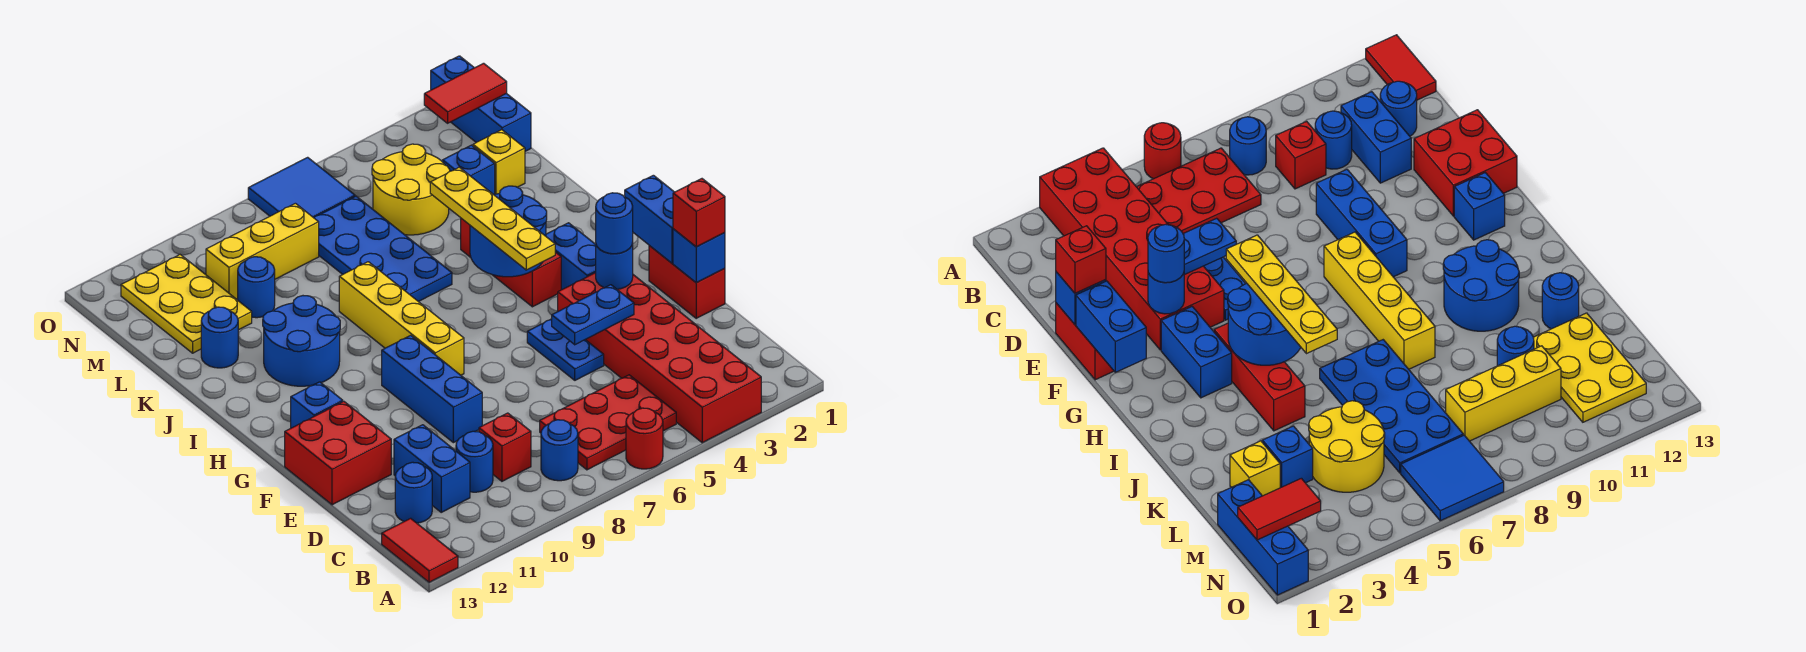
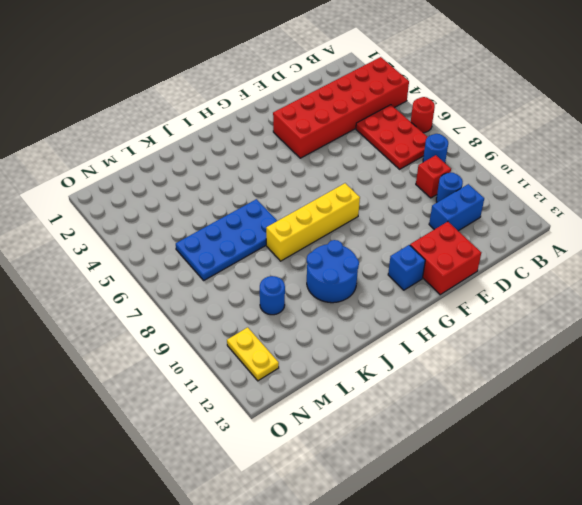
yellow 1x2 plate [227,327,279,381] -> yellow 2x3 plate [121,255,252,353]
none -> red 1x2 tile [382,518,458,582]
none -> blue 1x1 round brick [395,462,432,523]
none -> red 1x2 brick [649,246,725,318]
none -> blue 1x2 plate [527,319,604,380]

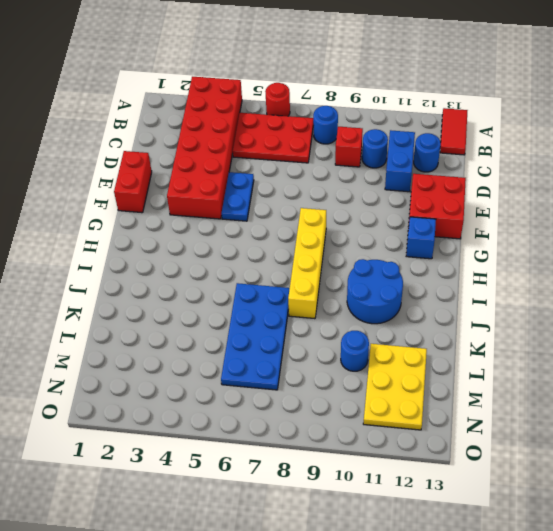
none -> blue 1x3 brick [382,335,482,443]
none -> blue 1x2 brick [546,223,596,290]
none -> red 1x3 brick [461,218,561,307]
none -> blue 1x1 round brick [201,307,238,368]

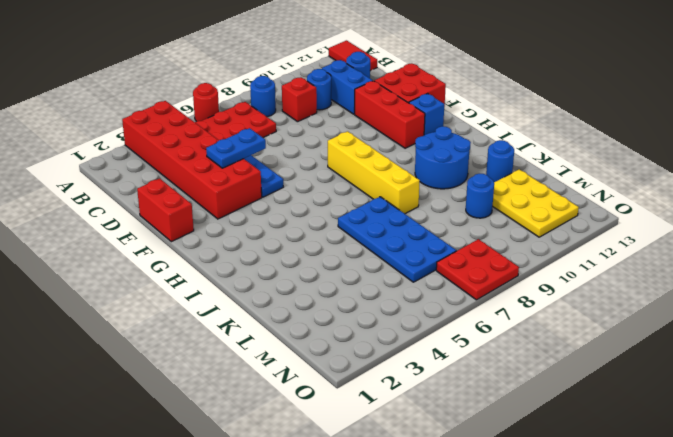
red 1x3 brick [355,81,425,148] -> red 1x3 brick moved to [461,218,561,307]
red 2x2 plate [436,239,519,300] -> blue 2x2 tile [248,157,355,218]
none -> blue 1x3 brick [382,335,482,443]
none -> blue 1x2 brick [546,223,596,290]
none -> yellow 1x1 brick [473,130,525,194]
none -> blue 1x1 brick [443,145,495,195]

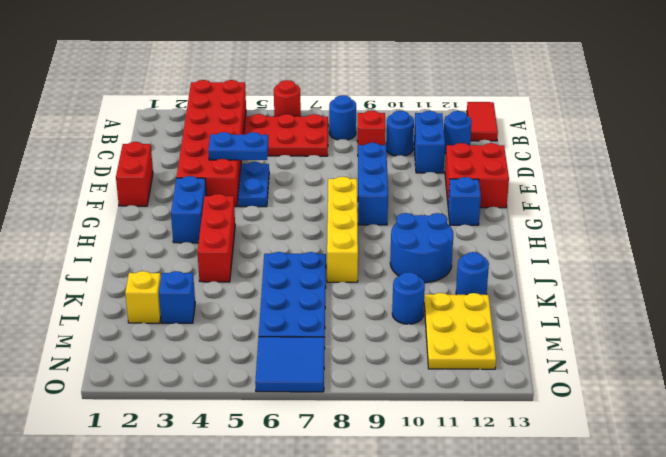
none -> yellow 2x2 round brick [372,144,450,235]
none -> blue 1x3 brick [431,56,531,151]
none -> yellow 1x3 brick [206,203,319,299]
none -> blue 1x1 brick [673,229,725,282]

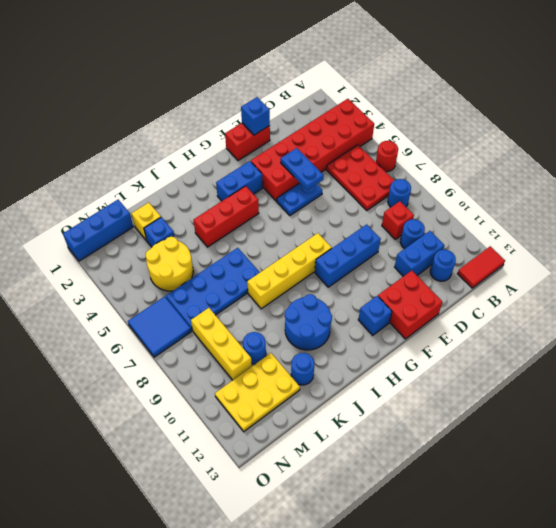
none -> blue 1x2 brick [625,175,674,263]
none -> blue 1x1 round brick [596,243,633,289]
none -> blue 2x2 round brick [470,186,547,277]
none -> red 1x2 tile [424,63,507,123]

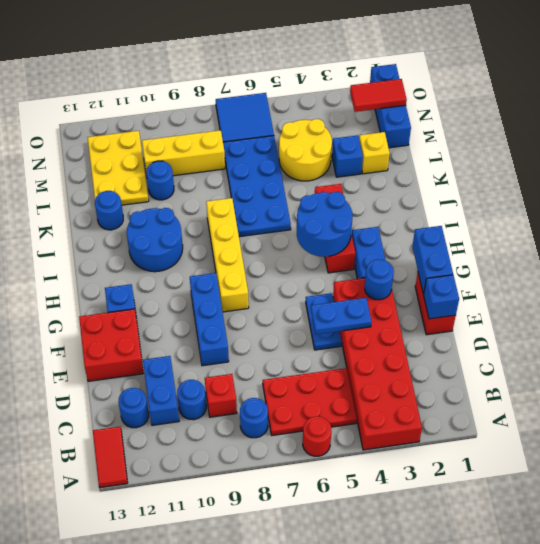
none -> red 1x1 brick [673,179,725,247]
none -> blue 1x1 round brick [596,193,633,254]
none -> yellow 1x4 plate [430,167,555,270]

